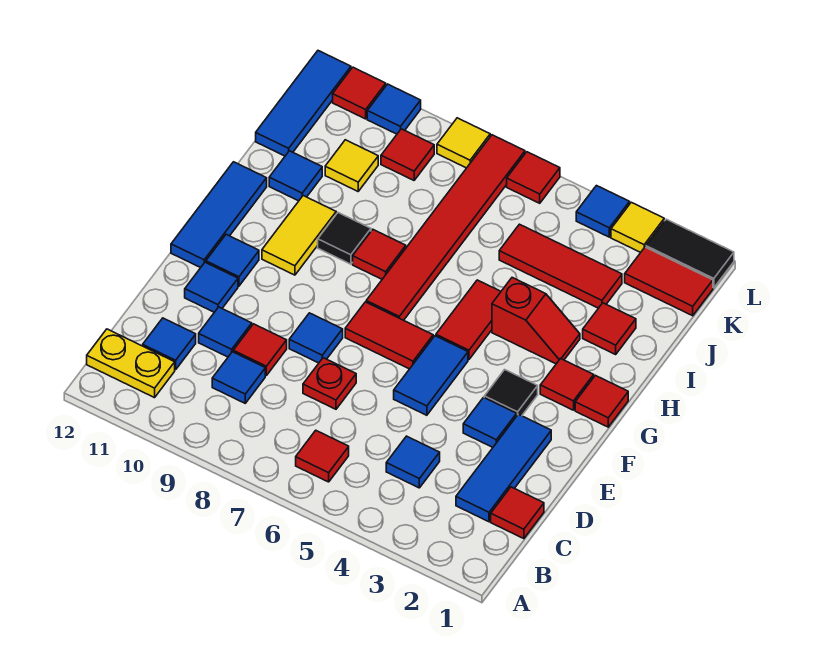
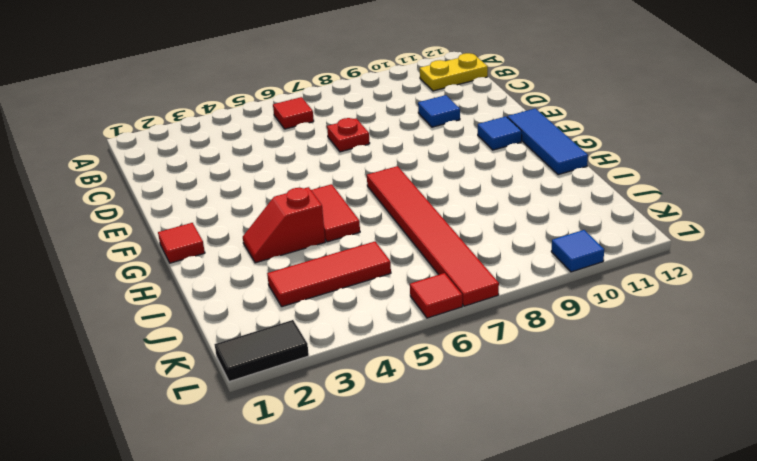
none -> red 1x1 tile [491,487,544,539]
none -> blue 1x3 tile [456,414,551,522]
none -> blue 1x1 tile [386,436,440,488]
none -> blue 1x1 tile [212,352,265,403]

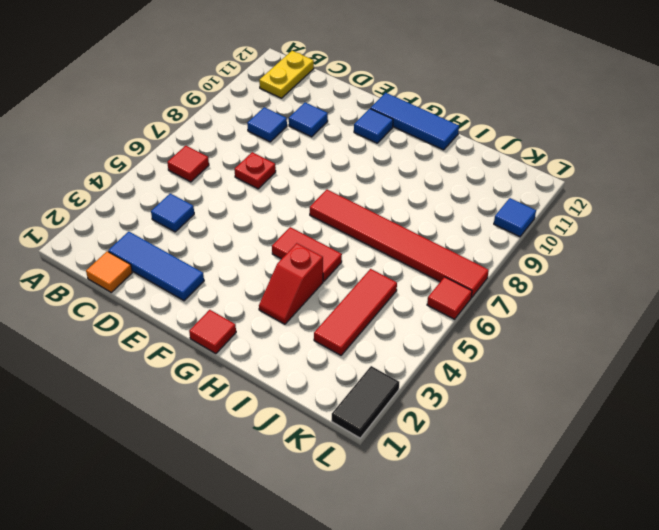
orange 1x1 tile [86,251,132,292] -> red 1x1 tile [491,487,544,539]
none -> blue 1x1 tile [143,318,196,370]
none -> red 1x1 tile [233,324,287,375]
none -> blue 1x1 tile [463,397,517,447]
none -> blue 1x2 tile [394,336,468,415]

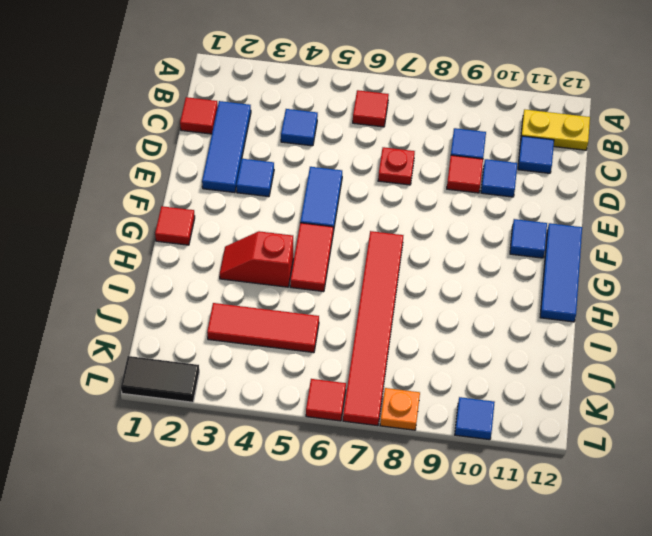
orange 1x1 plate [380,388,420,430] -> yellow 1x1 tile [437,118,490,168]
none -> blue 1x1 tile [289,313,343,363]
none -> blue 1x1 tile [185,262,238,312]
none -> black 1x1 tile [484,370,538,416]
none -> red 1x2 tile [345,302,433,369]

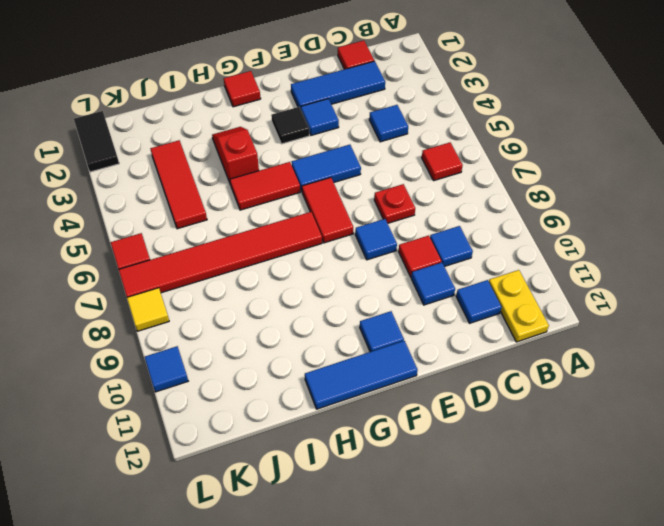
none -> blue 1x1 tile [185,262,238,312]
none -> red 1x1 tile [540,359,594,410]
none -> yellow 1x2 tile [262,196,336,275]
none -> red 1x1 tile [353,230,406,279]

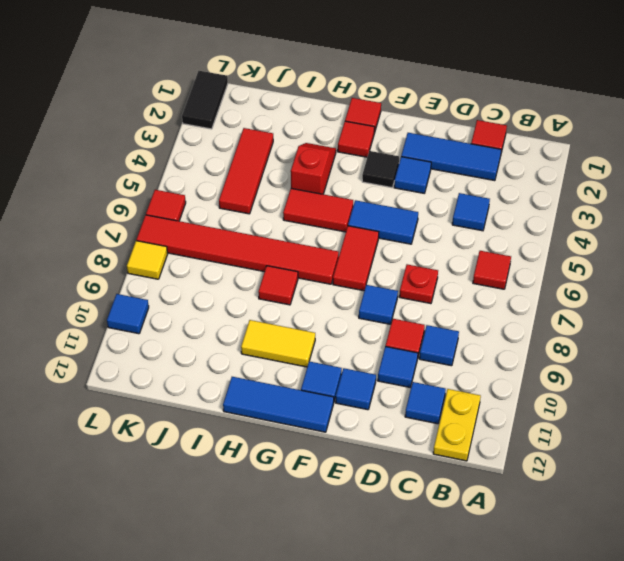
none -> black 1x1 tile [318,213,371,264]
none -> red 1x1 tile [583,303,636,354]
none -> blue 1x1 tile [269,151,322,201]
none -> yellow 1x1 tile [325,140,378,191]

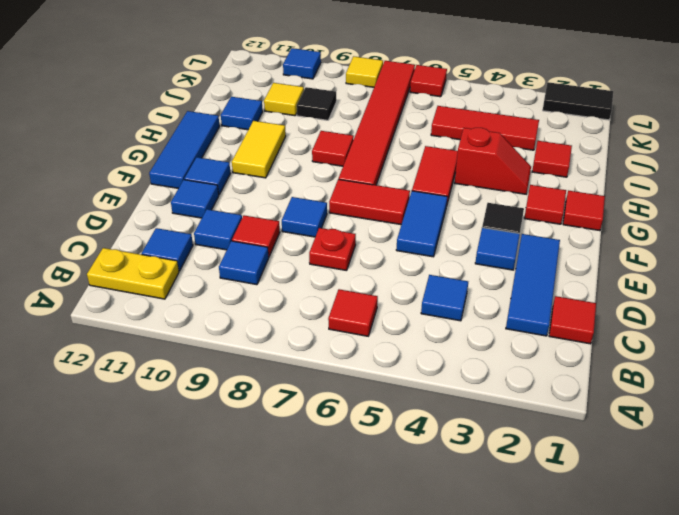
black 1x1 tile [297,87,336,120] -> black 1x1 tile moved to [318,213,371,264]
none -> blue 1x3 tile [256,51,351,156]
none -> red 1x2 tile [625,247,713,316]
none -> red 1x1 tile [381,129,434,180]
none -> yellow 1x1 tile [611,202,664,252]

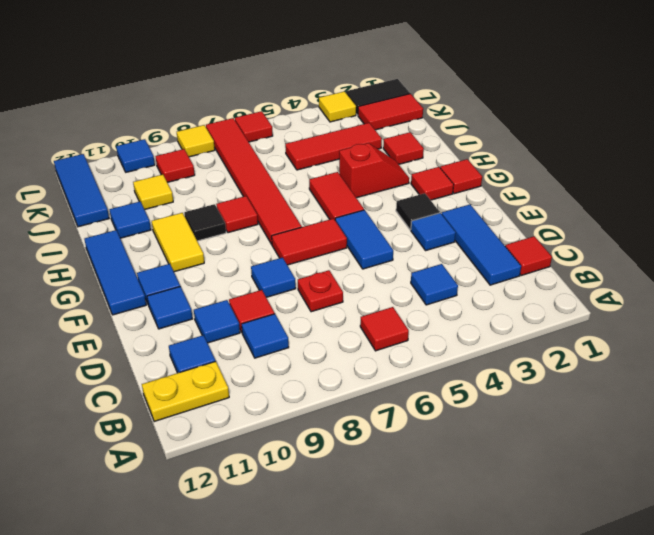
none -> blue 1x1 tile [576,186,630,237]
none -> red 1x1 tile [333,67,386,119]

